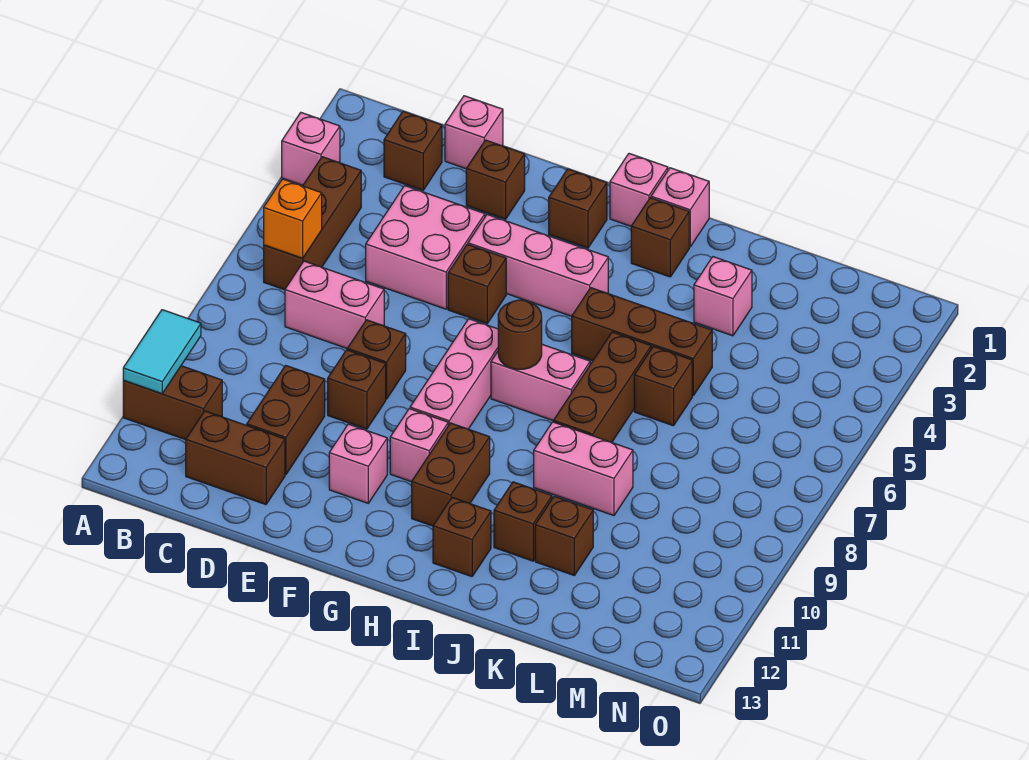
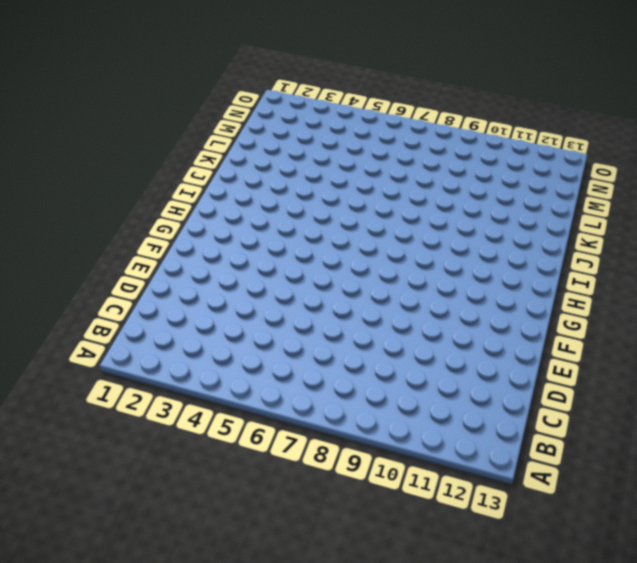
none -> pink 1x1 brick [282,113,340,185]
none -> brown 1x2 brick [123,366,222,440]
none -> brown 1x3 brick [264,157,361,290]
none -> brown 1x1 brick [384,111,442,190]

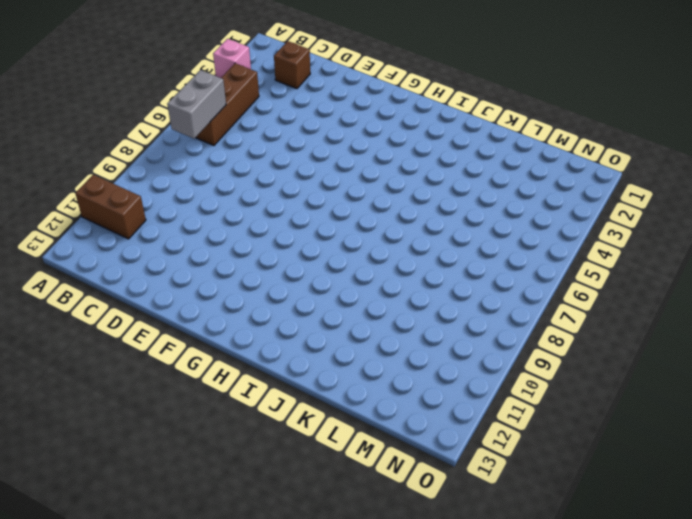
grey 1x2 brick [167,70,226,138] -> orange 1x1 brick [264,179,322,258]
none -> pink 1x2 brick [285,261,384,348]
none -> brown 1x2 brick [186,411,285,505]
none -> pink 1x1 brick [445,96,503,169]
none -> pink 2x2 brick [366,186,485,309]

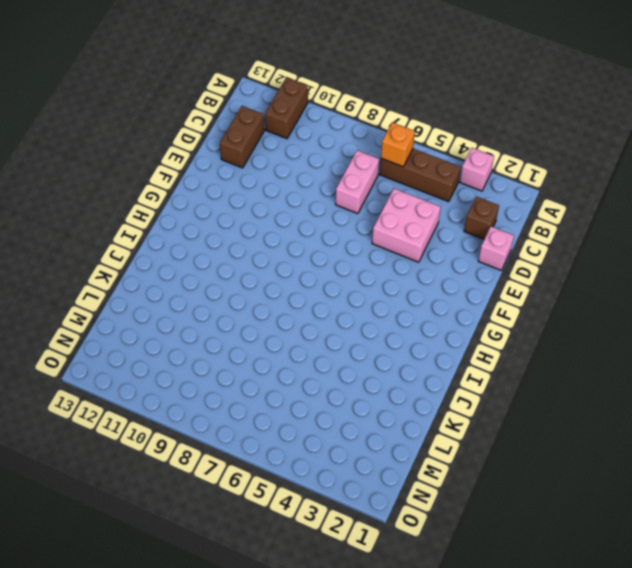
none -> brown 1x2 brick [247,365,325,475]
none -> brown 1x1 brick [466,140,525,219]
none -> brown 1x1 brick [347,320,406,399]
none -> brown 1x1 brick [328,350,386,429]

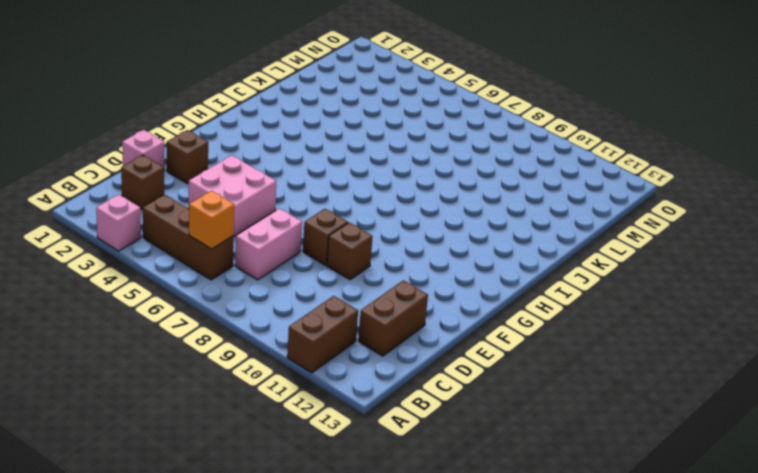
none -> brown 1x2 brick [247,365,325,475]
none -> pink 1x3 brick [468,215,608,316]
none -> brown 1x1 brick [448,244,506,324]
none -> pink 1x1 brick [329,424,387,503]

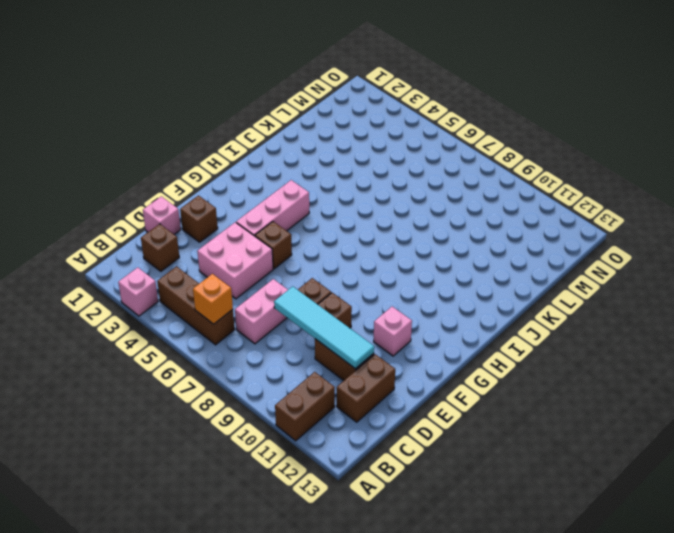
cyan 1x4 tile [274,286,374,369] -> none
none -> brown 1x1 brick [549,169,607,248]
none -> pink 1x3 brick [410,319,498,429]
none -> pink 1x1 brick [390,409,448,482]
none -> pink 1x1 brick [610,154,668,226]

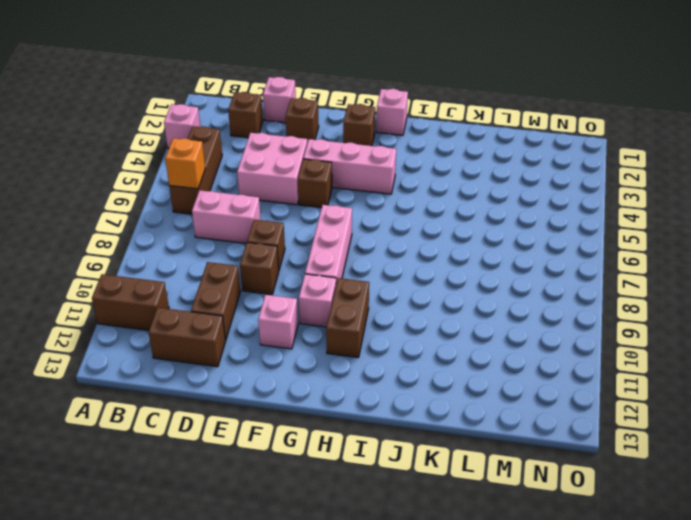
none -> pink 1x2 brick [491,344,590,421]
none -> pink 1x1 brick [651,168,709,247]
none -> brown 1x1 brick [631,198,689,277]
none -> brown 1x3 brick [572,288,712,396]

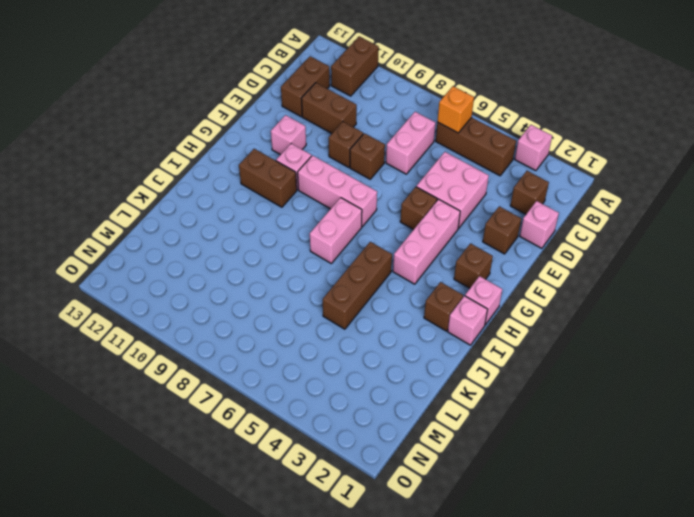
none -> brown 1x1 brick [433,498,491,577]
none -> brown 1x3 brick [554,332,651,443]
none -> pink 1x2 brick [534,422,633,516]
none -> brown 1x1 brick [494,482,552,561]

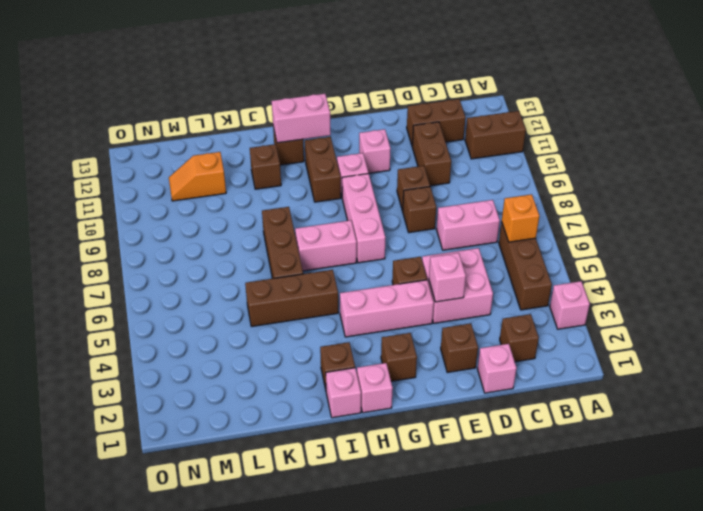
pink 1x1 brick [429,253,466,302] -> pink 1x1 brick moved to [694,257,752,336]
pink 1x2 brick [272,94,331,143] -> pink 1x2 brick moved to [534,422,633,516]
orange 1x2 slope [169,152,226,201] -> none
none -> brown 1x1 brick [634,346,692,426]
none -> brown 1x1 brick [535,496,593,575]
none -> cyan 1x2 tile [123,310,201,394]
none -> brown 1x1 round brick [498,300,542,369]

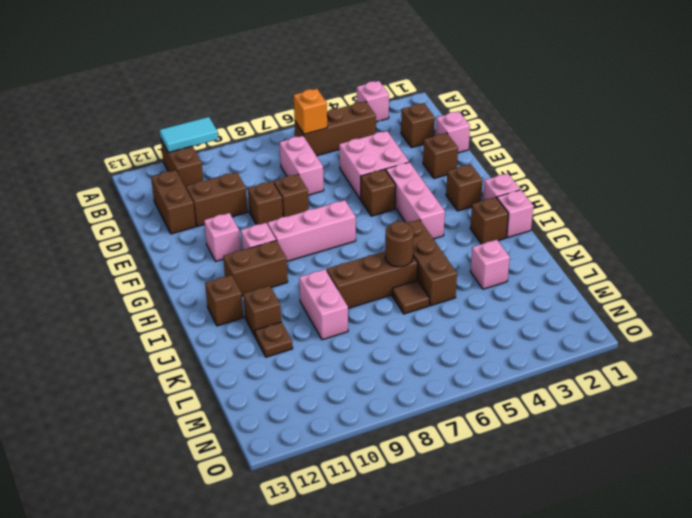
brown 1x1 round brick [385,221,414,267] -> brown 1x1 round brick moved to [498,300,542,369]
brown 1x1 tile [392,280,429,314] -> brown 1x1 brick [634,346,692,426]
brown 1x1 plate [255,322,293,357] -> brown 1x1 brick [535,496,593,575]
none -> pink 1x2 brick [491,344,590,421]

